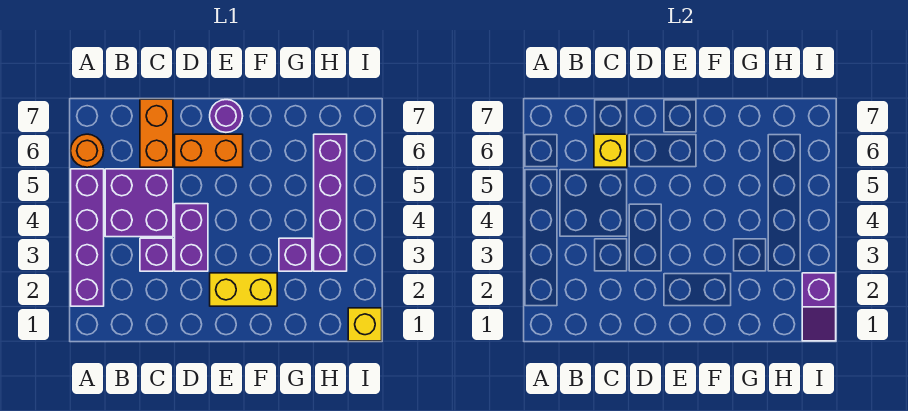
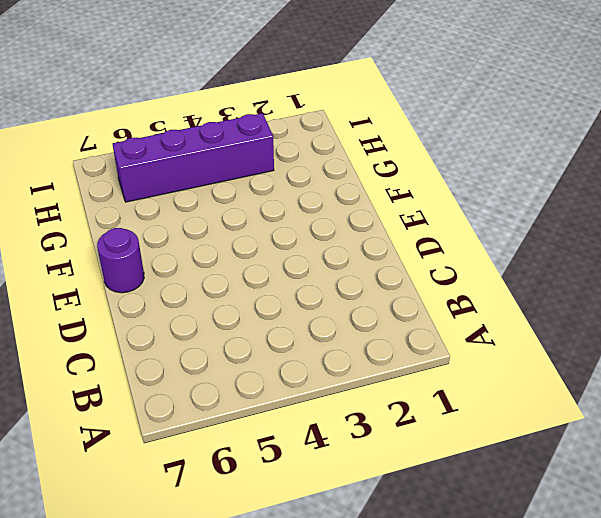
none -> purple 1x4 brick [71,169,104,306]
none -> orange 1x1 round brick [71,134,104,167]
none -> purple 2x2 brick [105,169,173,237]

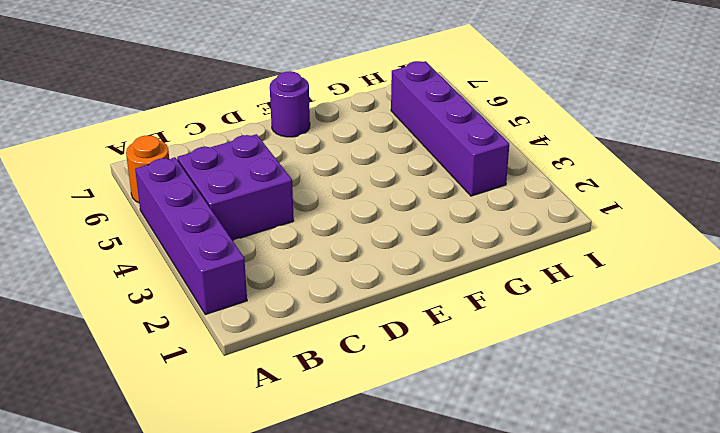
none -> purple 1x1 brick [140,238,173,271]
none -> orange 1x2 brick [140,99,173,167]
none -> purple 1x2 brick [175,204,208,271]

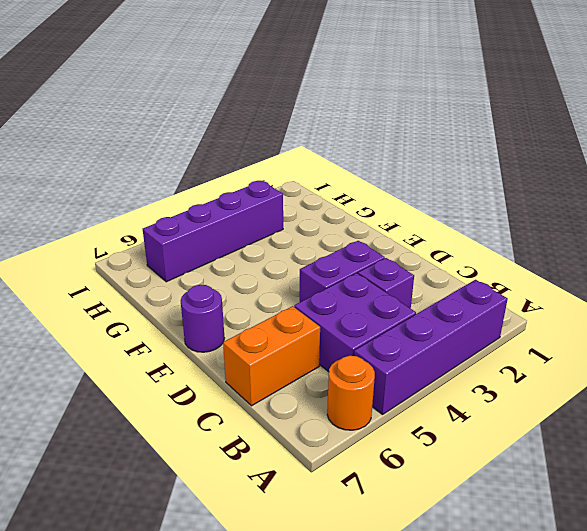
none -> orange 1x2 brick [175,134,243,167]
none -> yellow 1x2 brick [210,273,277,306]
none -> purple 1x1 brick [279,238,312,271]

